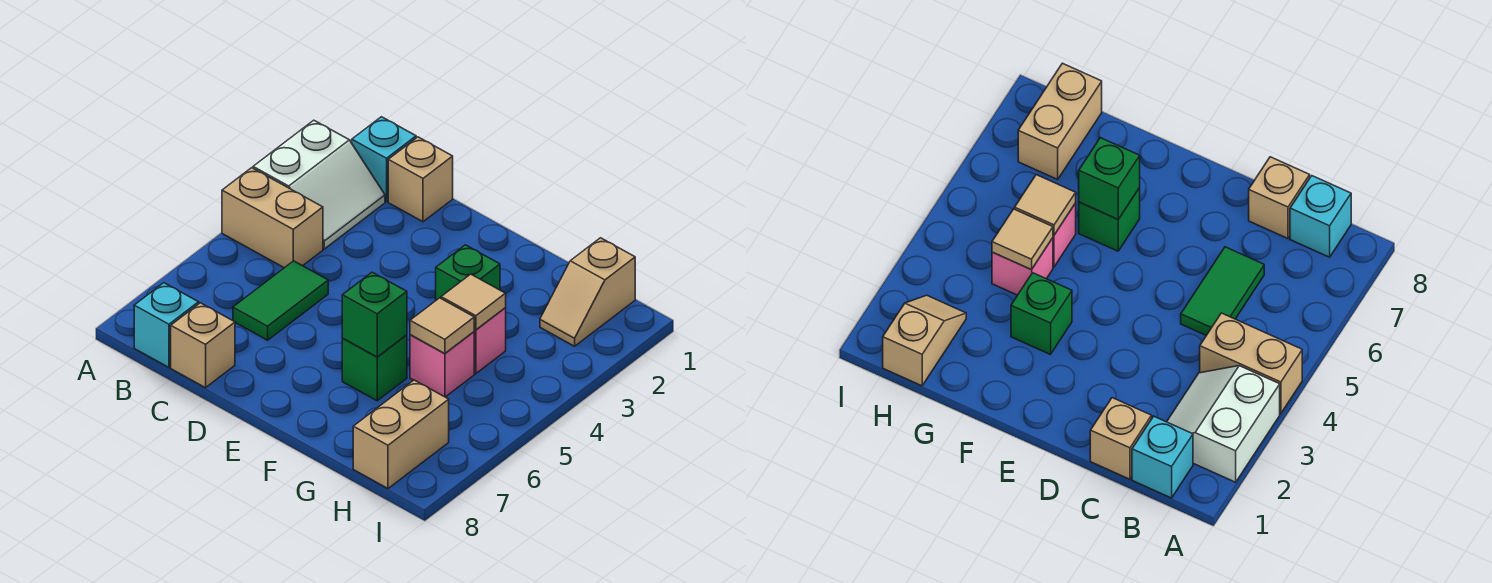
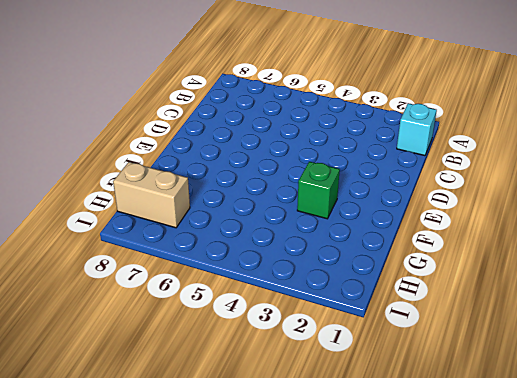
none -> white 2x2 slope [253,120,385,249]
none -> tan 1x2 brick [222,168,323,268]
none -> cyan 1x1 brick [134,283,199,367]

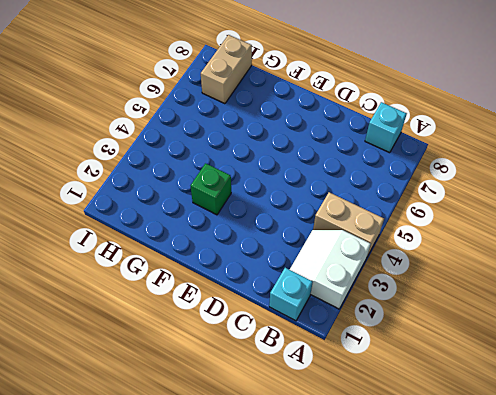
none -> tan 1x1 brick [388,137,453,222]
none -> green 1x2 tile [233,261,328,340]
none -> tan 1x1 brick [171,303,235,388]

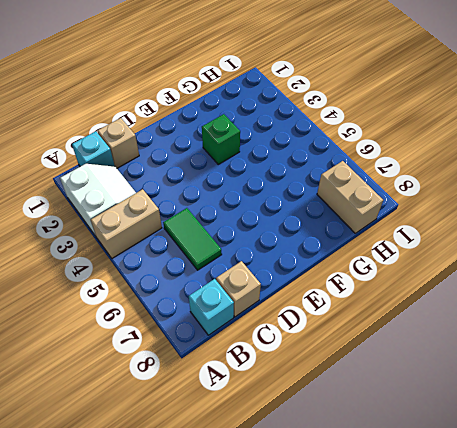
none -> green 1x1 brick [342,335,407,401]
none -> pink 1x1 brick [474,308,506,374]
none -> pink 1x1 brick [410,332,474,397]

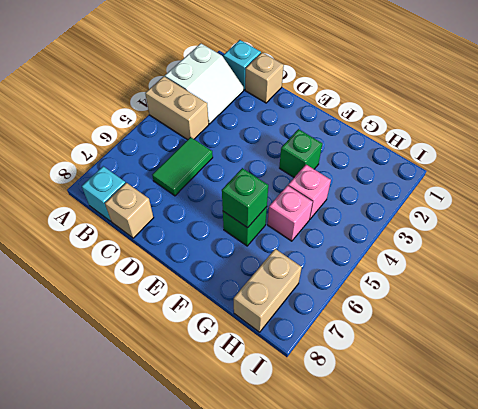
none -> tan 1x2 slope [540,238,635,346]
none -> tan 1x1 tile [441,274,506,330]
none -> tan 1x1 tile [410,298,475,354]

